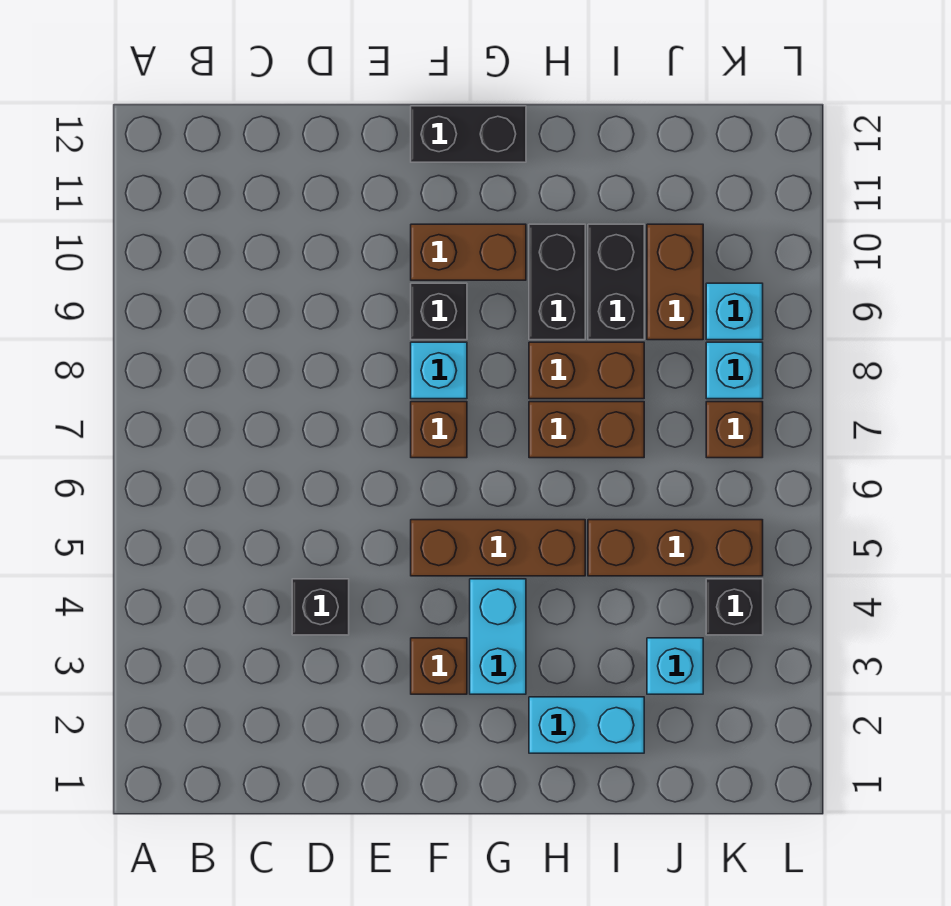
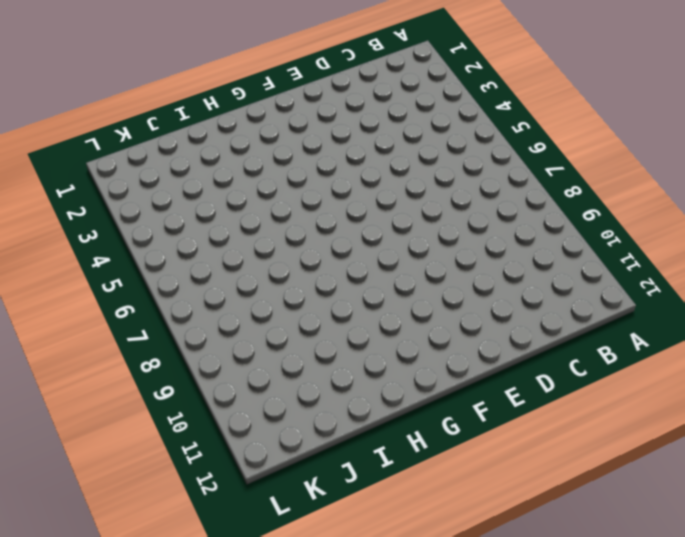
none -> black 1x1 brick [292,579,349,635]
none -> brown 1x1 brick [411,638,467,694]
none -> brown 1x3 brick [411,520,585,576]

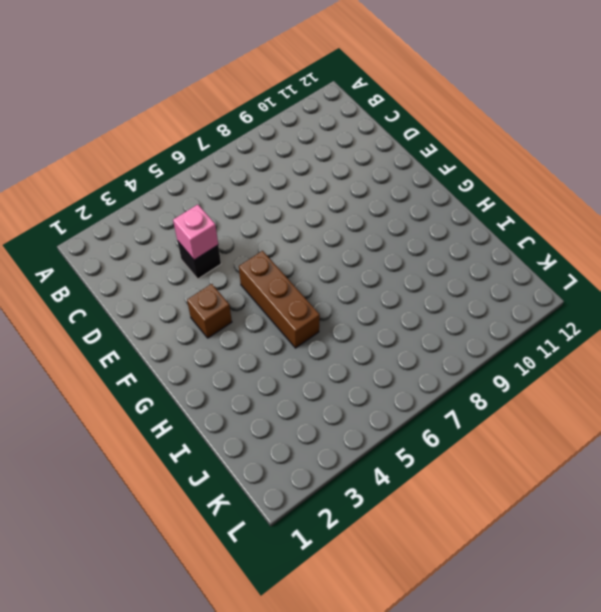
pink 1x1 brick [173,205,218,260] -> none
none -> brown 1x1 brick [411,402,467,458]
none -> cyan 1x1 brick [411,342,467,399]
none -> black 1x1 brick [411,283,467,340]

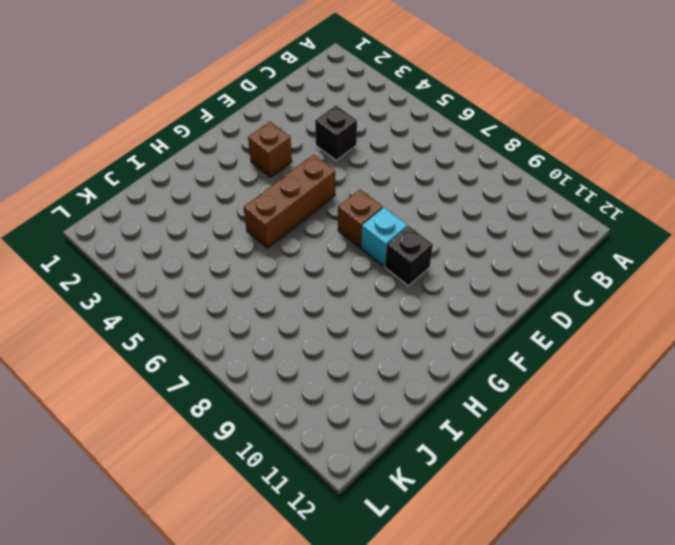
none -> brown 1x2 brick [411,224,526,280]
none -> black 1x2 brick [411,106,526,162]
none -> cyan 1x2 brick [470,579,526,694]

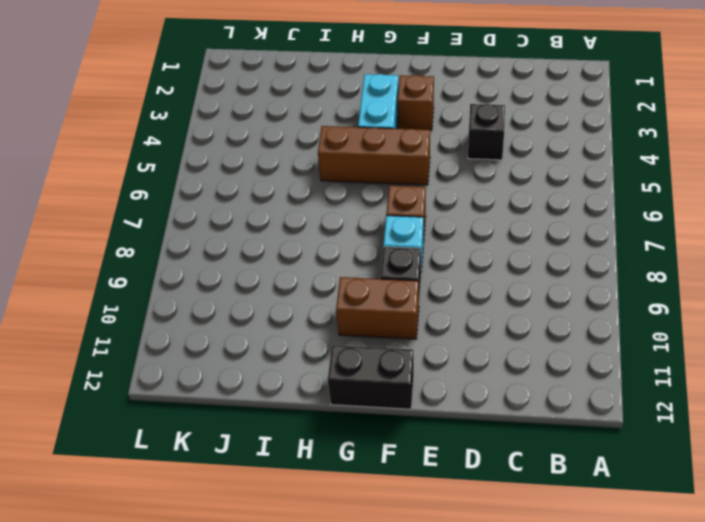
none -> cyan 1x2 brick [529,697,644,753]
none -> brown 1x2 brick [529,402,644,458]
none -> brown 1x2 brick [529,342,644,399]

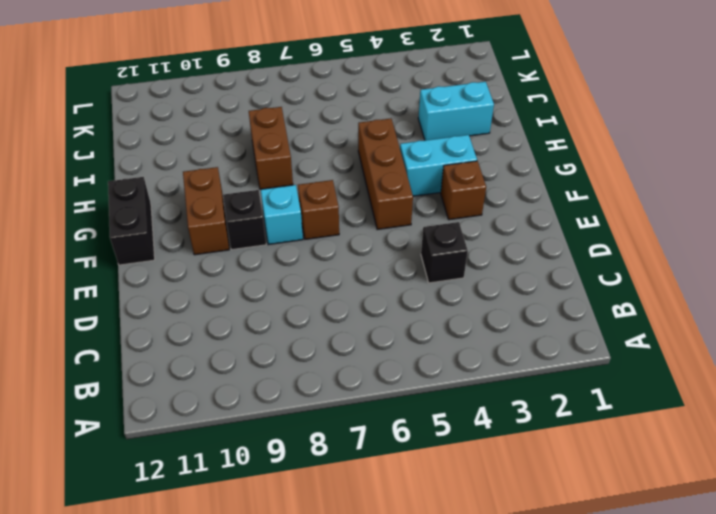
cyan 1x2 brick [418,82,494,140] -> cyan 1x2 brick turned to [529,697,644,753]
none -> brown 1x2 brick [529,402,644,458]
none -> black 1x2 brick [529,224,585,340]
none -> brown 1x3 brick [588,520,763,576]

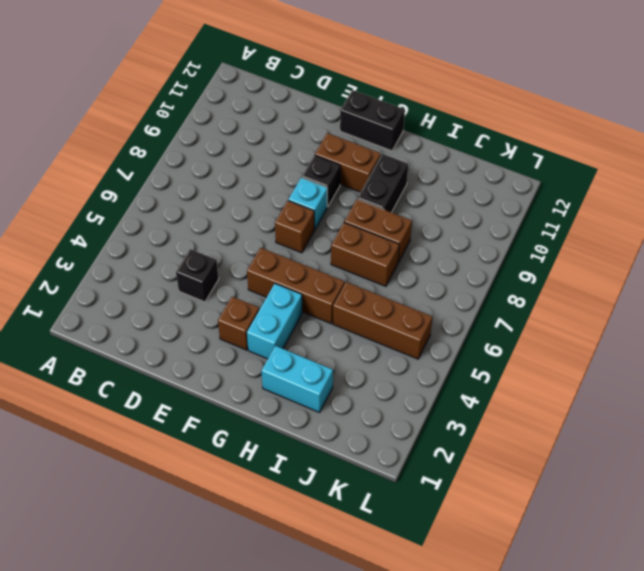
none -> black 1x2 brick [588,224,644,340]
none -> cyan 1x1 brick [647,638,703,694]
none -> brown 1x2 brick [647,224,703,340]

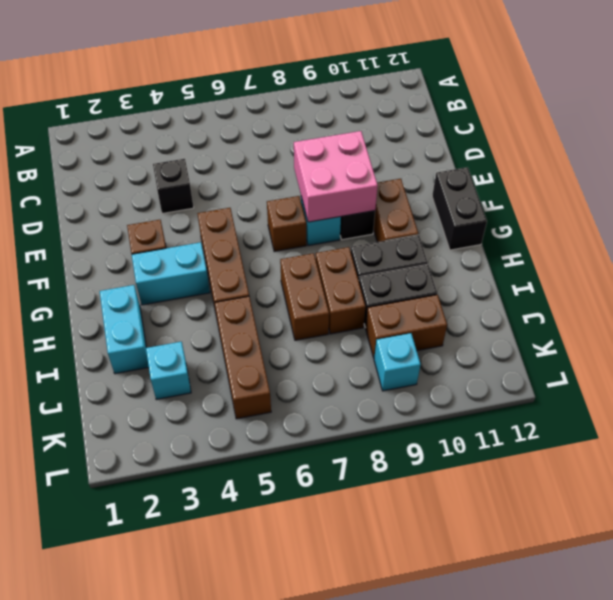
pink 2x2 brick [294,131,378,222] -> none
none -> black 1x1 brick [706,579,763,635]
none -> brown 1x1 brick [706,402,763,458]
none -> cyan 1x1 brick [706,342,763,399]

